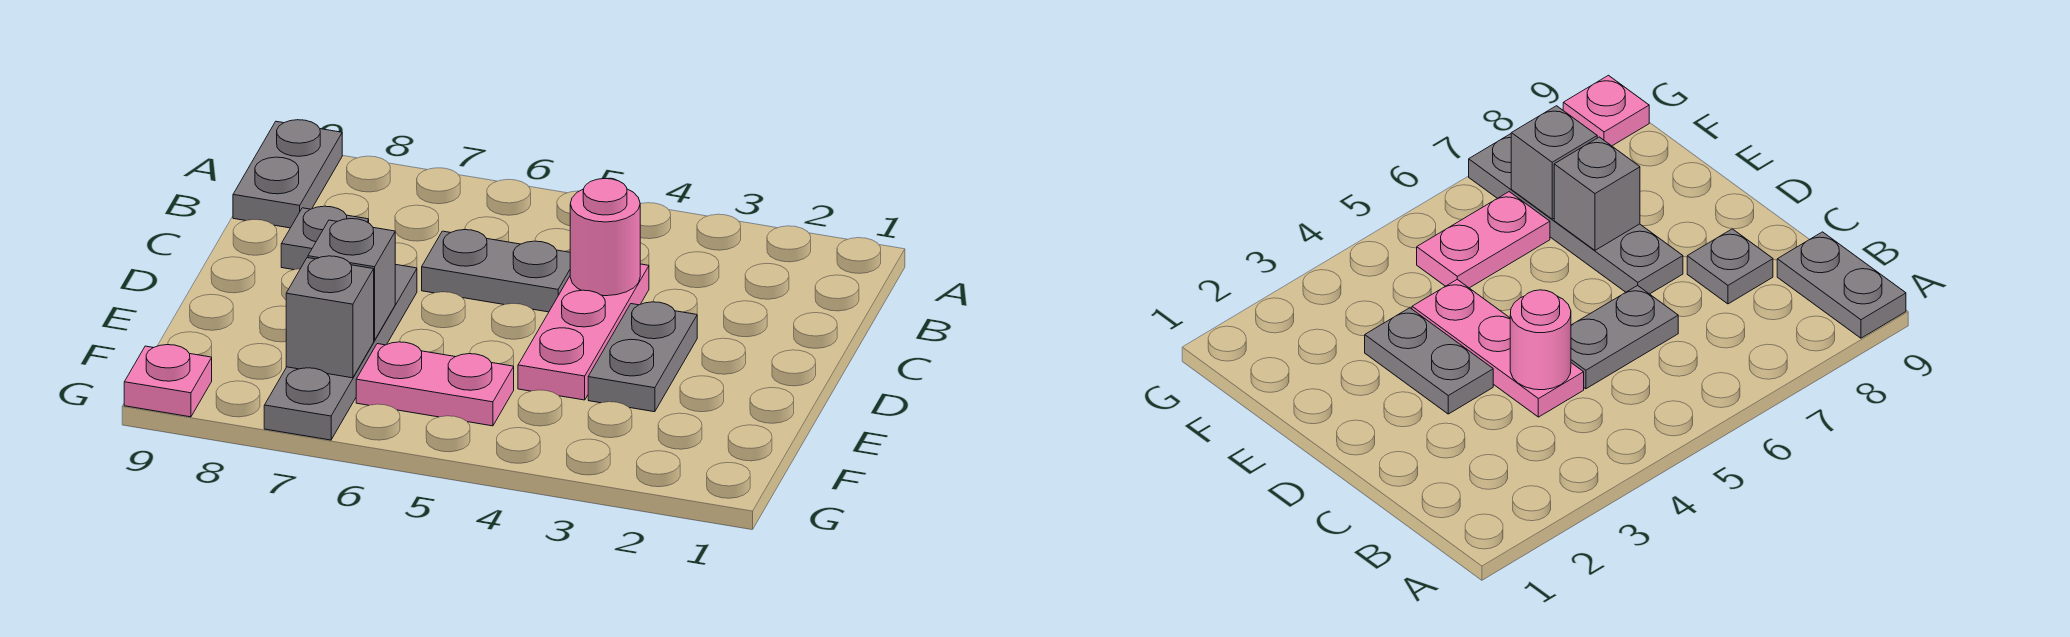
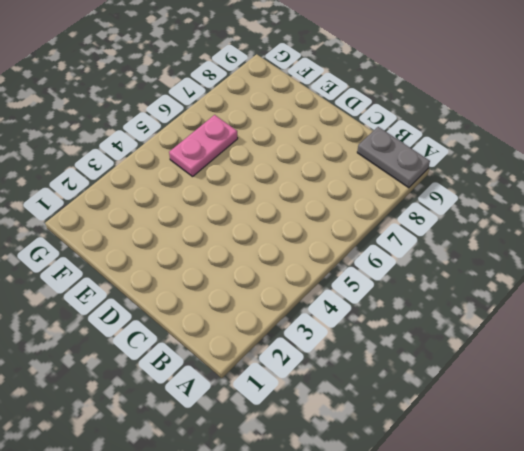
none -> pink 1x3 plate [518,264,649,400]
none -> grey 1x2 plate [422,230,570,312]

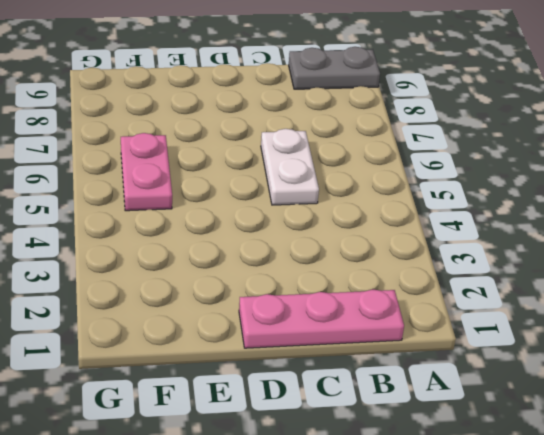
pink 1x3 plate [239,290,404,348] -> pink 1x3 plate moved to [518,264,649,400]
white 1x2 plate [261,129,319,205] -> grey 1x2 plate [422,230,570,312]
none -> grey 1x1 plate [281,206,369,270]
none -> grey 1x2 plate [588,302,697,412]

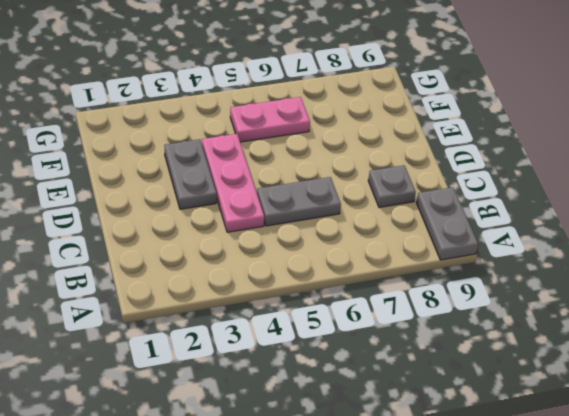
none -> grey 1x4 plate [264,264,417,440]
none -> pink 1x1 plate [124,345,212,417]

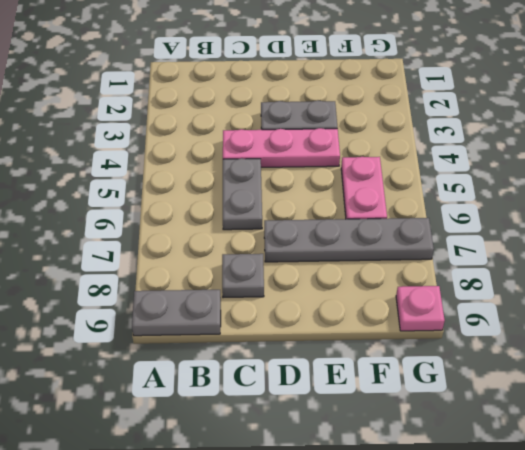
none -> pink 1x1 round brick [570,179,640,296]
none -> grey 1x1 brick [308,219,395,340]

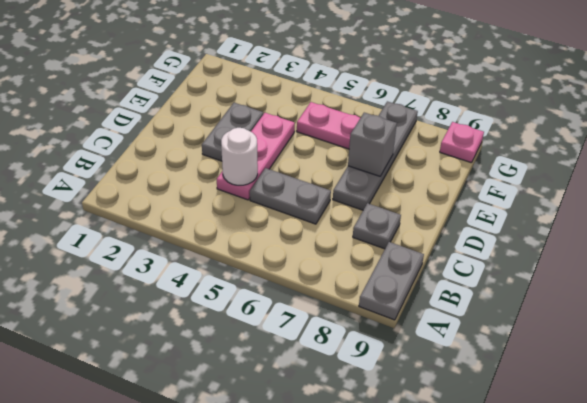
white 1x1 round brick [221,128,258,185] -> pink 1x1 round brick [570,179,640,296]
none -> grey 1x1 brick [286,256,374,378]

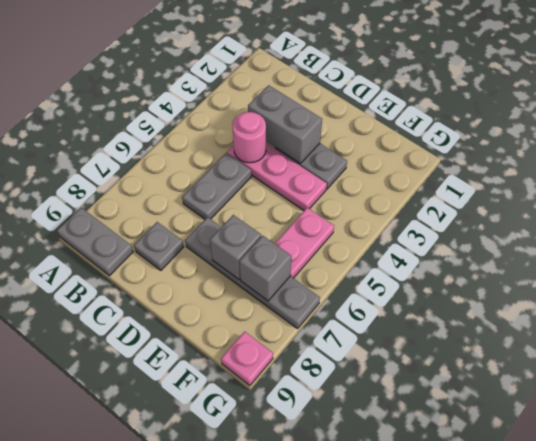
grey 1x2 brick [248,85,322,163] -> none

